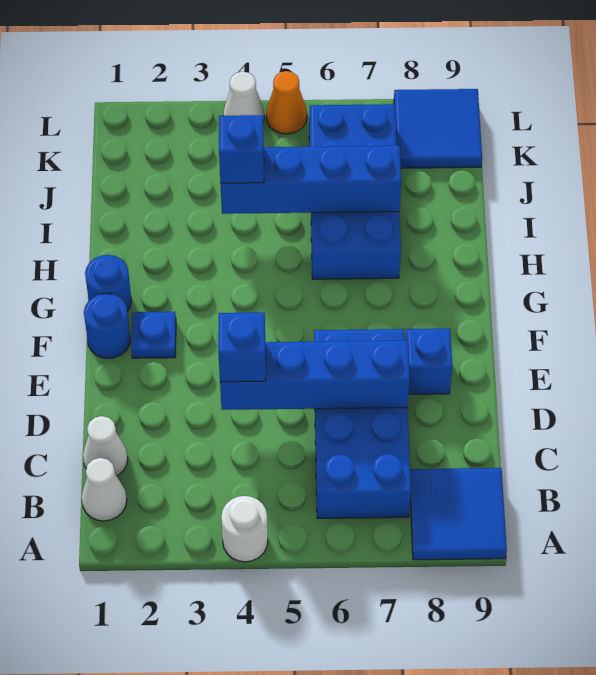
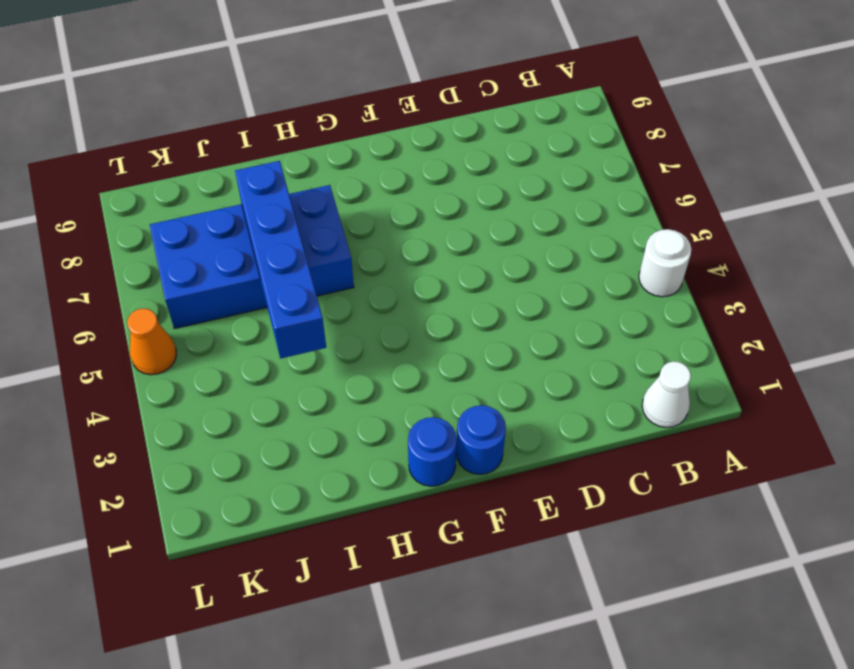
none -> blue 2x2 tile [410,468,507,560]
none -> blue 2x4 brick [314,329,411,518]
none -> white 1x1 cone [83,416,128,476]

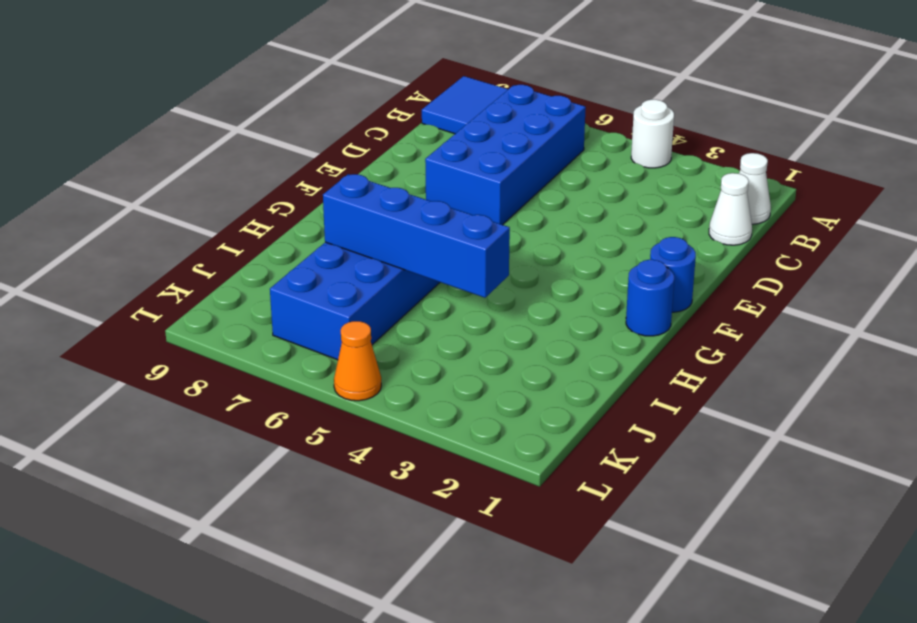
none -> blue 1x1 brick [406,329,452,394]
none -> blue 1x1 plate [131,312,176,358]
none -> blue 2x2 tile [394,89,482,168]

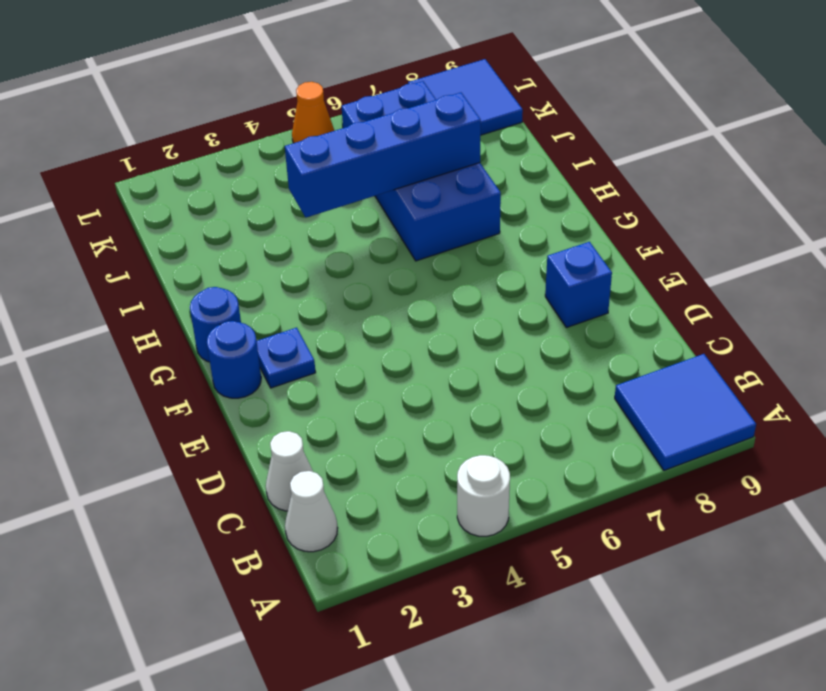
none -> blue 2x4 brick [314,329,411,518]
none -> white 1x1 cone [223,72,264,121]
none -> blue 1x4 brick [220,341,410,410]

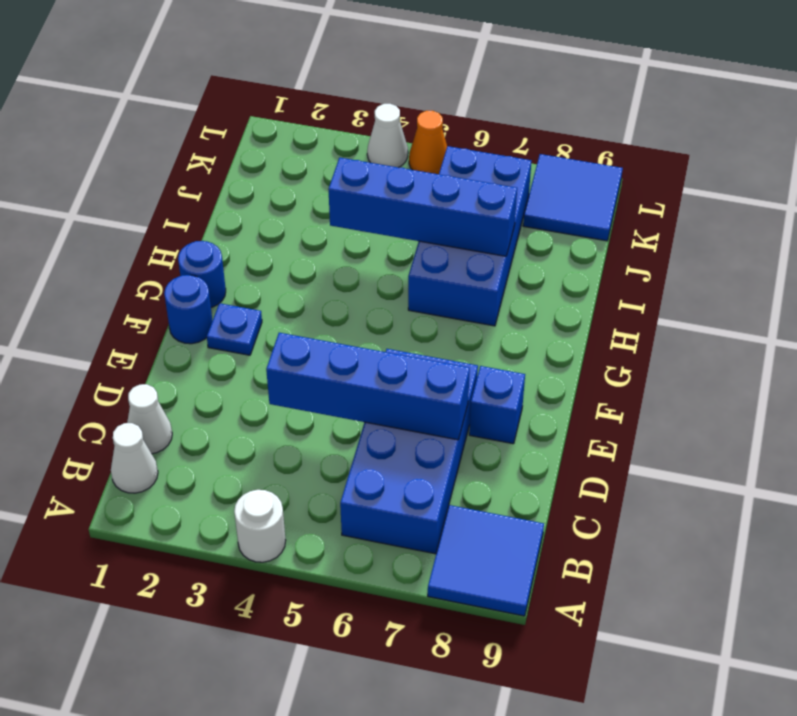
none -> blue 1x1 brick [218,312,266,382]
none -> blue 1x1 brick [219,115,264,183]

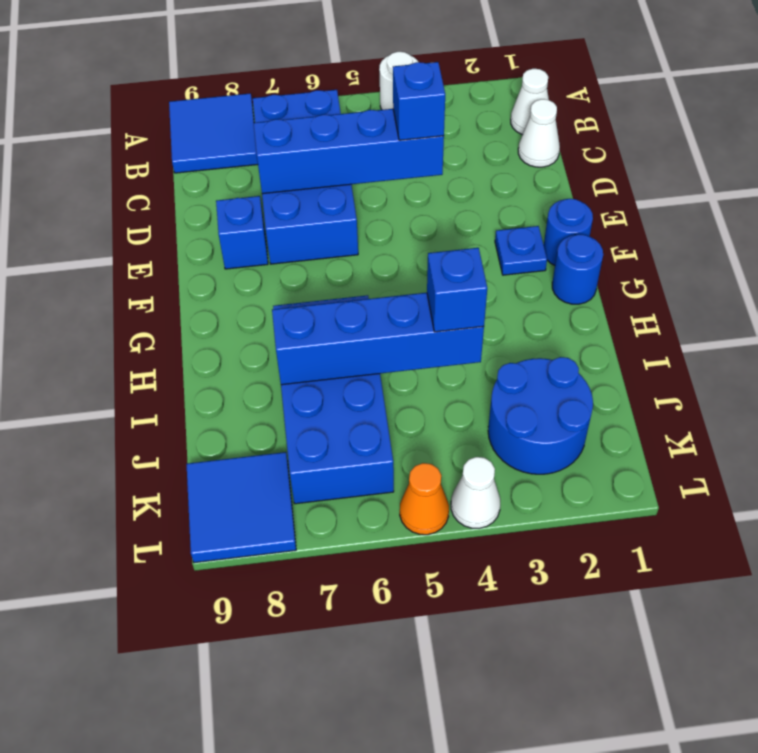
blue 2x2 round brick [488,357,593,474] -> none

